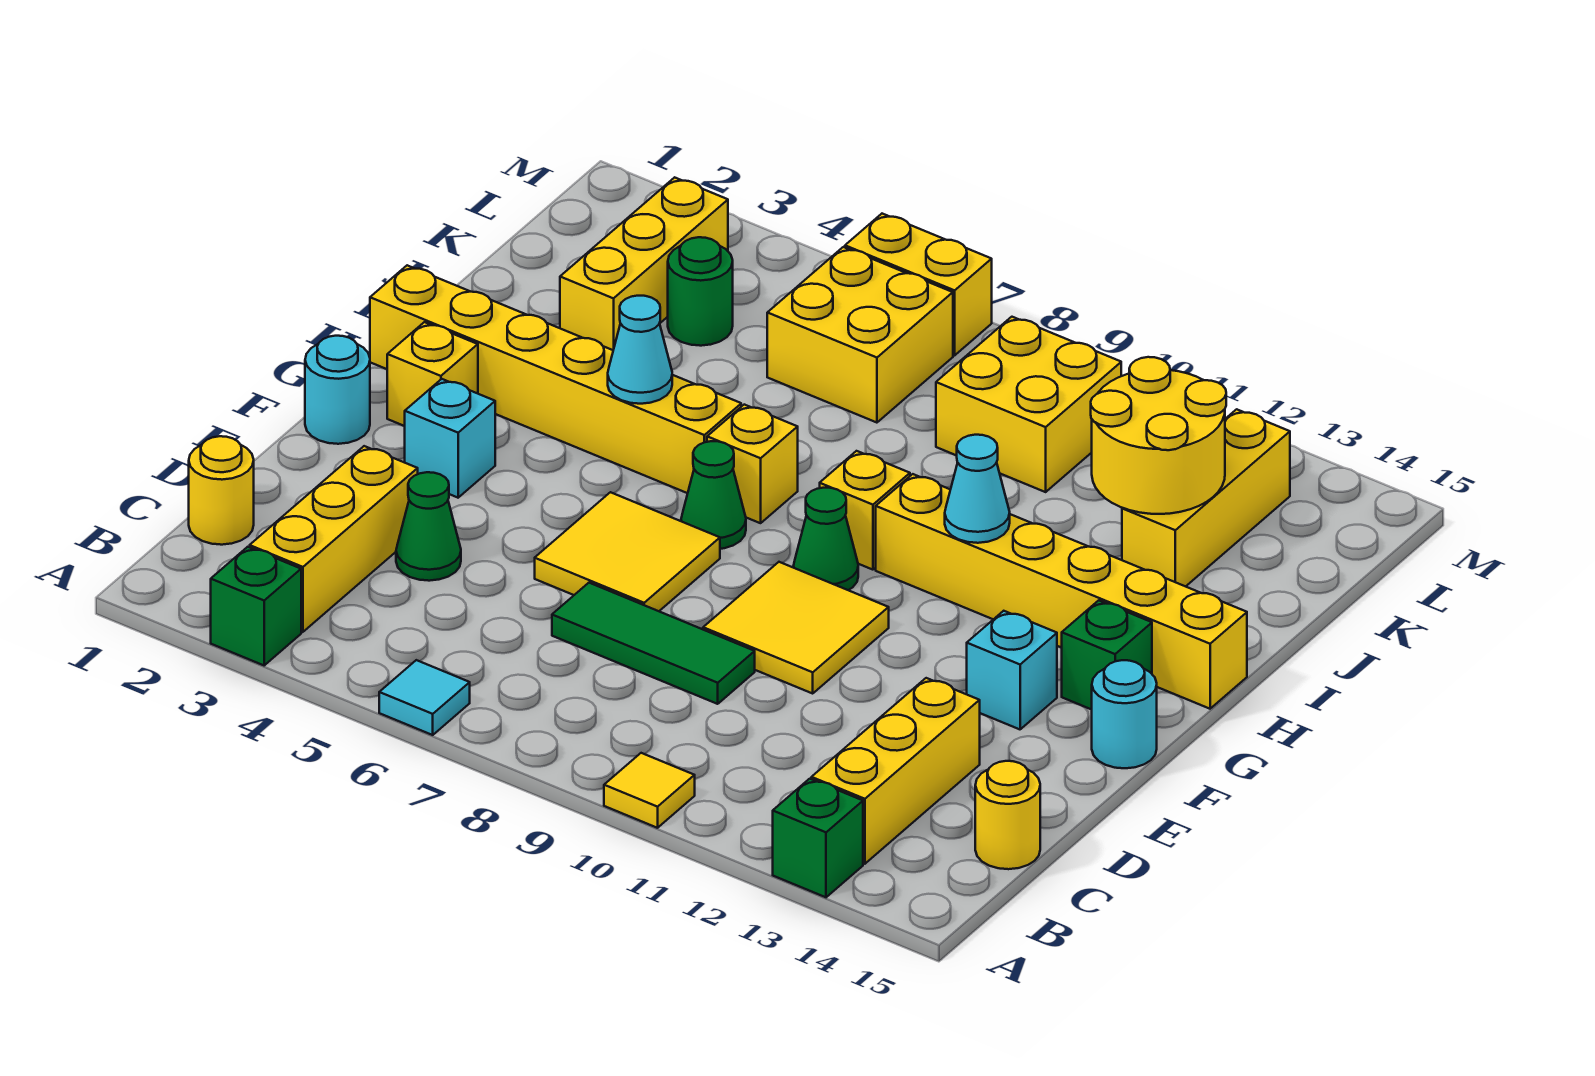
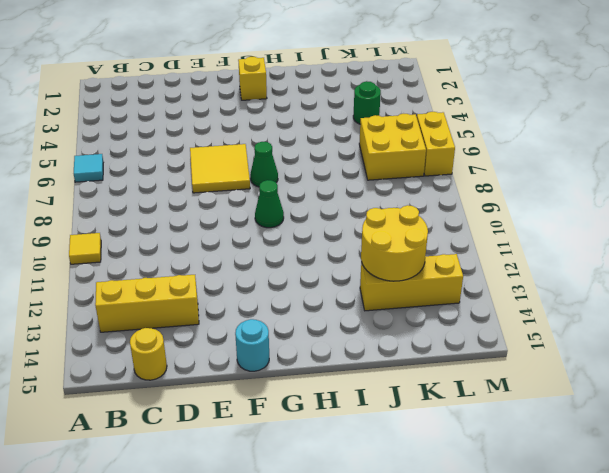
none -> green 1x1 brick [211,547,301,665]
none -> green 1x1 brick [773,779,863,897]
none -> yellow 1x3 brick [250,446,418,632]
none -> yellow 1x1 round brick [189,436,254,545]

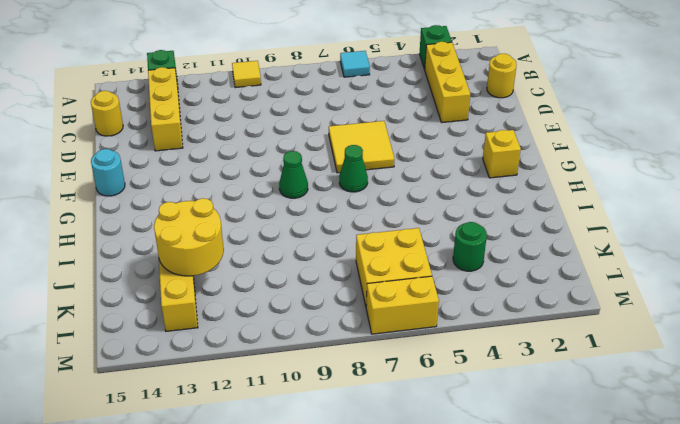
none -> green 1x1 cone [396,472,461,581]
none -> green 1x3 tile [552,583,755,704]
none -> yellow 2x2 tile [703,562,889,693]
none -> cyan 1x1 round brick [305,336,370,444]

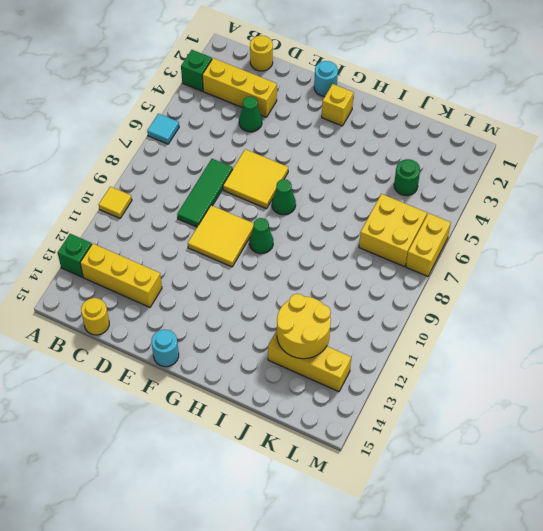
none -> cyan 1x1 brick [405,379,495,498]
none -> cyan 1x1 brick [967,611,1057,729]
none -> green 1x1 brick [1062,600,1152,710]
none -> yellow 1x6 brick [370,265,741,493]

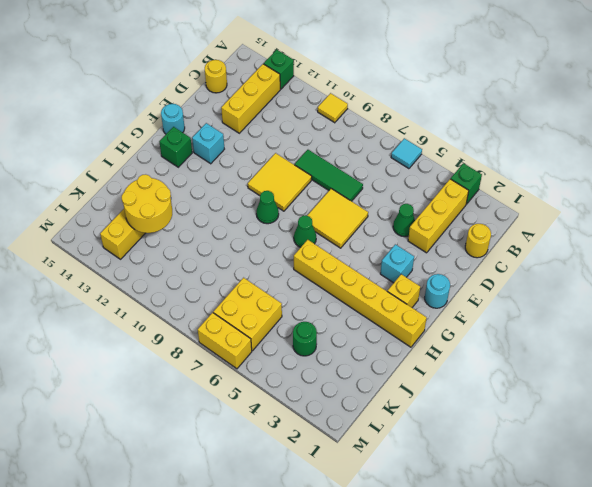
none -> yellow 1x1 brick [707,405,798,523]
none -> yellow 1x1 brick [820,451,910,570]
none -> yellow 1x6 brick [876,474,1247,709]
none -> yellow 1x3 brick [560,177,728,350]

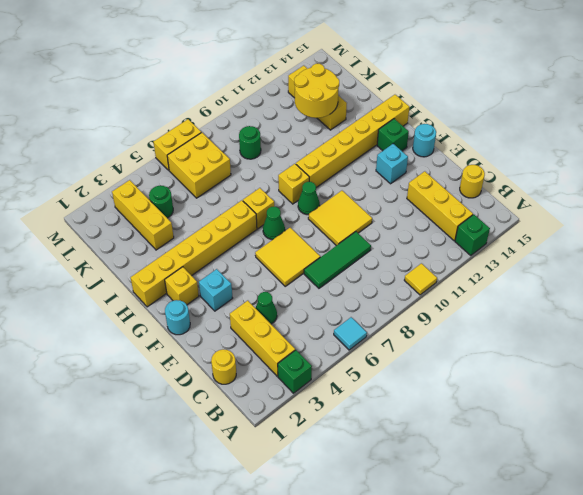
green 1x1 round brick [239,126,261,159] -> yellow 2x2 brick [936,317,1121,492]
none -> cyan 1x1 cone [608,296,672,404]
none -> cyan 1x1 cone [945,435,1010,543]

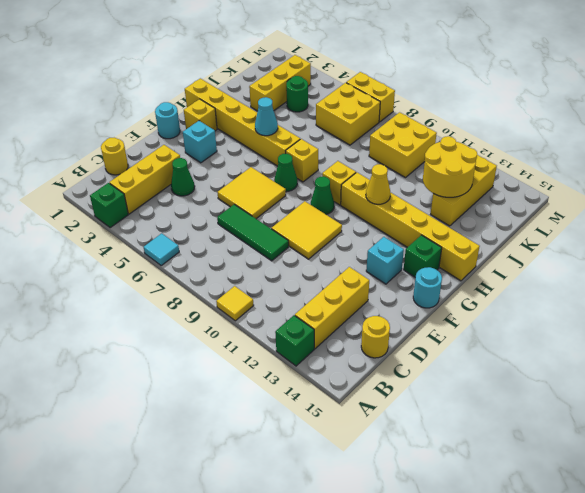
yellow 1x1 cone [366,164,391,204] -> cyan 1x1 cone [945,435,1010,543]

